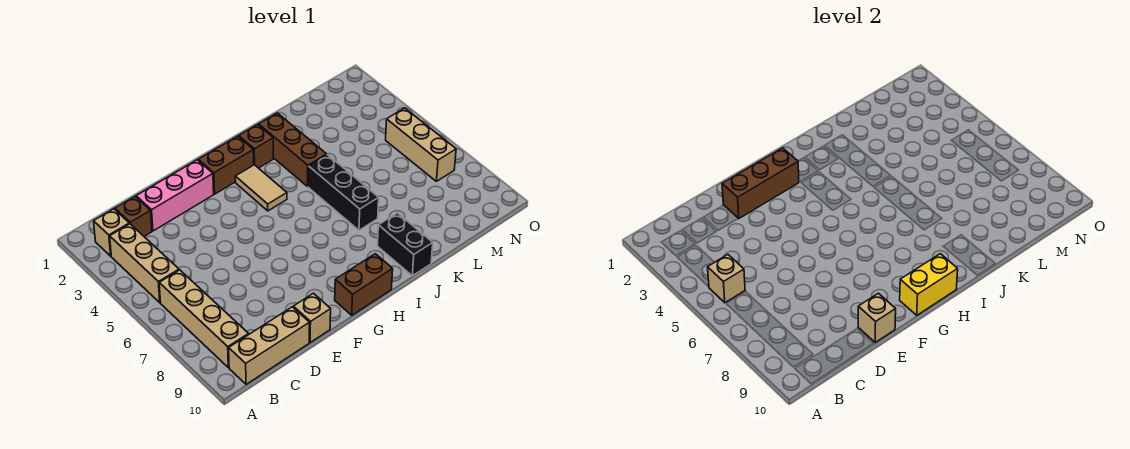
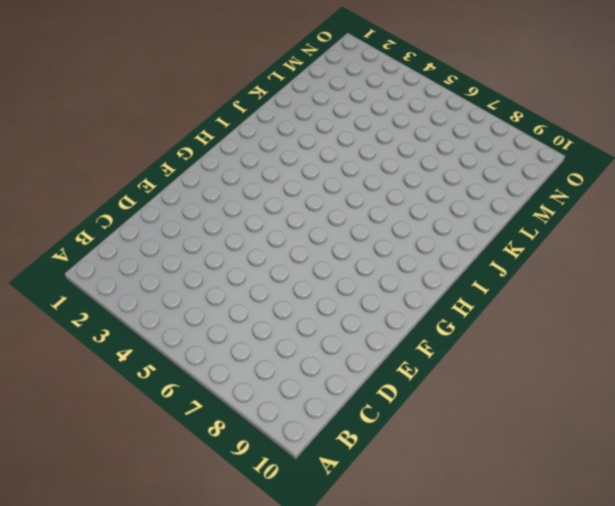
none -> tan 1x1 brick [94,209,129,256]
none -> tan 1x3 brick [110,224,179,303]
none -> tan 1x4 brick [159,270,249,368]

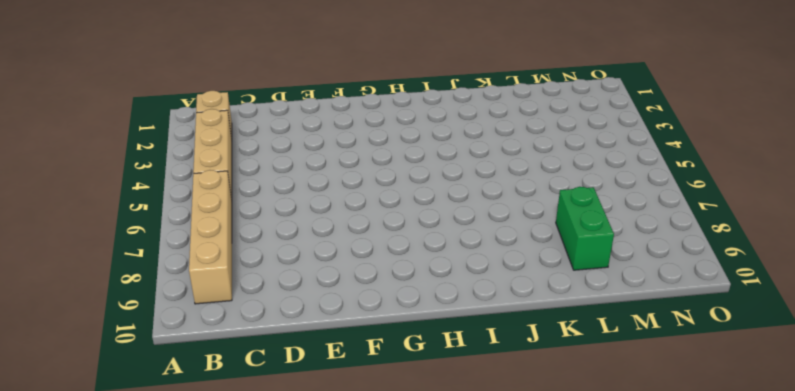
green 1x2 brick [556,187,614,270] -> none
none -> tan 1x3 brick [229,307,310,384]
none -> brown 1x1 brick [115,197,152,236]
none -> pink 1x3 brick [136,160,214,231]

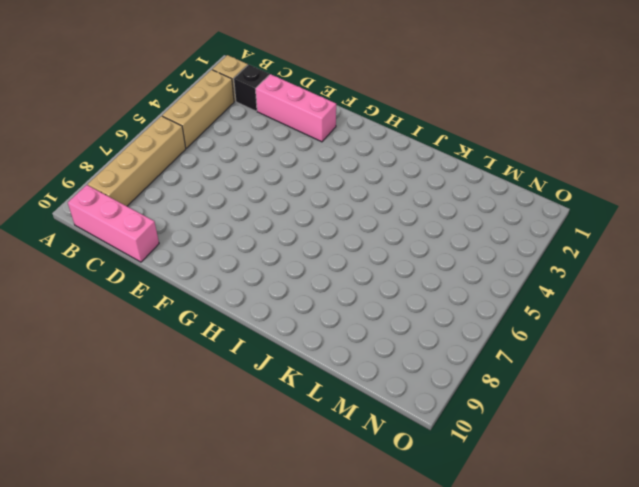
pink 1x3 brick [68,185,159,262] -> tan 1x3 brick [229,307,310,384]
black 1x1 brick [234,65,269,111] -> brown 1x1 brick [115,197,152,236]
none -> tan 1x1 brick [293,293,331,342]
none -> brown 1x2 brick [198,136,254,194]
none -> brown 1x2 brick [335,254,393,315]

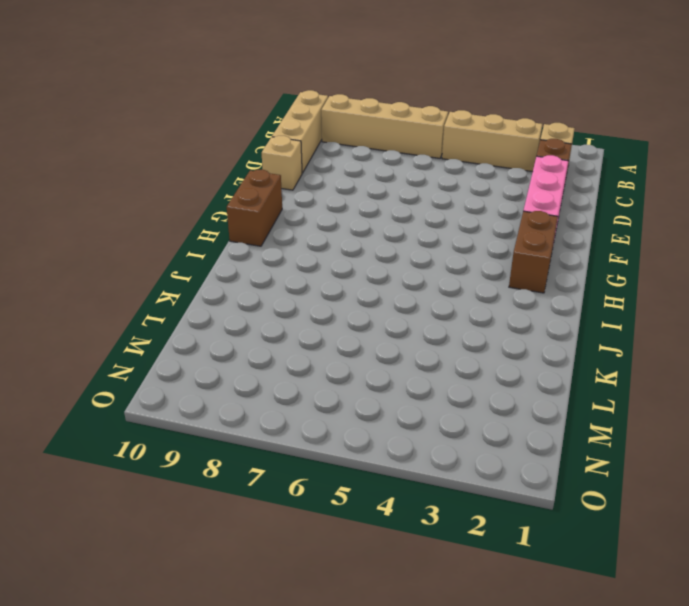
none -> tan 1x2 tile [235,165,287,211]
none -> brown 1x1 brick [239,125,273,168]
none -> brown 1x3 brick [259,113,327,186]

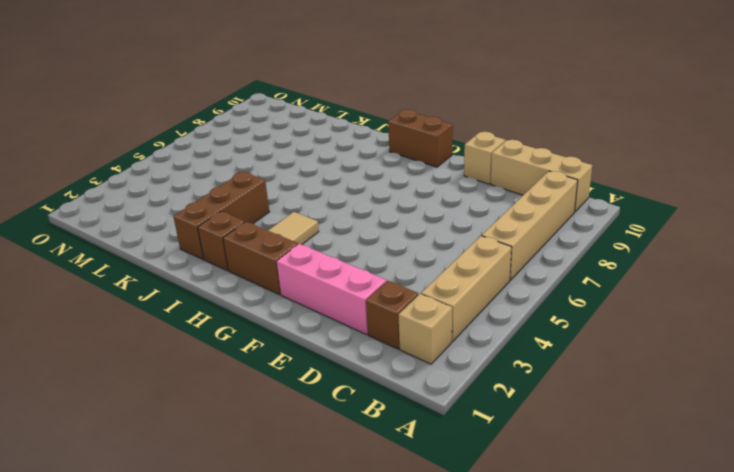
none -> black 1x3 brick [308,155,379,230]
none -> black 1x2 brick [377,213,433,276]
none -> tan 1x3 brick [386,108,456,181]

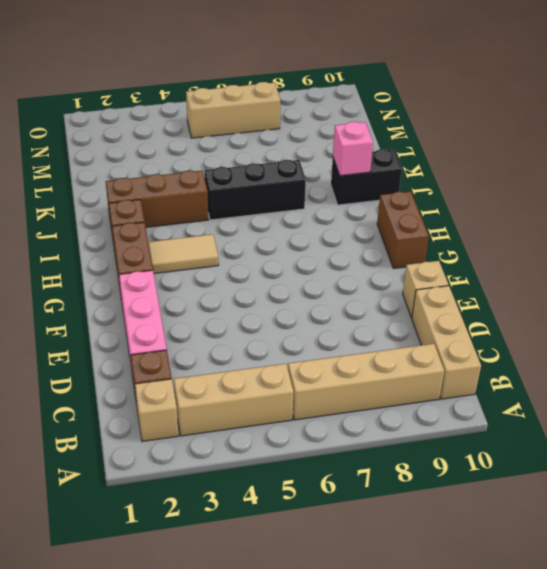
pink 1x1 brick [333,122,373,176] -> none
none -> tan 1x1 brick [708,255,745,303]
none -> brown 1x3 brick [722,148,799,218]
none -> tan 1x1 brick [858,293,896,342]

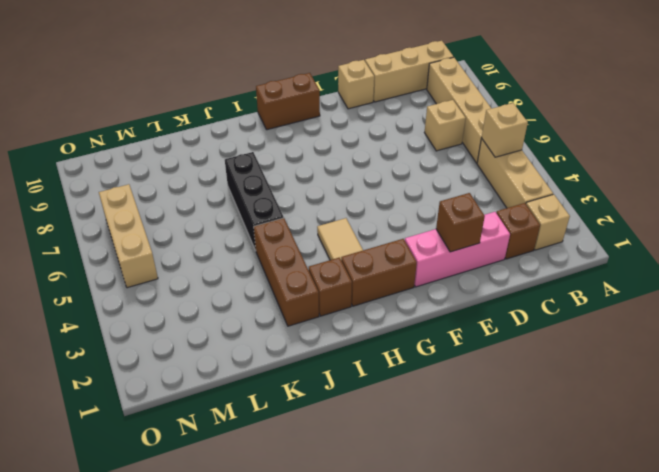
tan 1x1 brick [425,100,466,151] -> tan 1x1 brick moved to [858,293,896,342]
brown 1x1 brick [436,193,485,252] -> brown 1x3 brick [722,148,799,218]
none -> black 1x2 brick [377,213,433,276]
none -> yellow 1x2 brick [900,254,958,315]

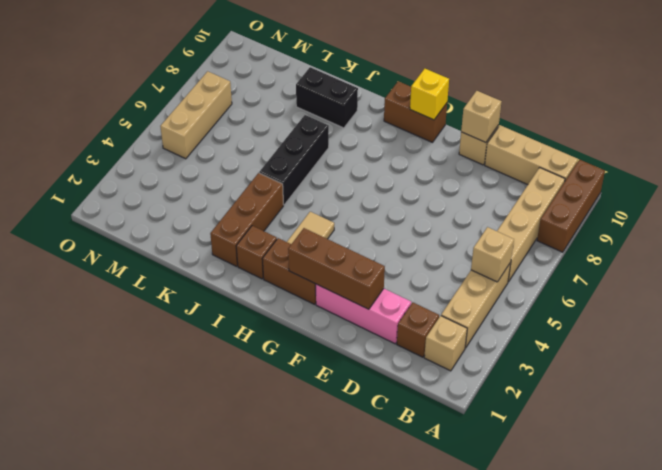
brown 1x3 brick [537,160,605,252] -> none
yellow 1x1 brick [410,69,449,120] -> yellow 1x2 brick [900,254,958,315]
black 1x2 brick [296,67,358,128] -> black 1x2 brick turned to [377,213,433,276]

